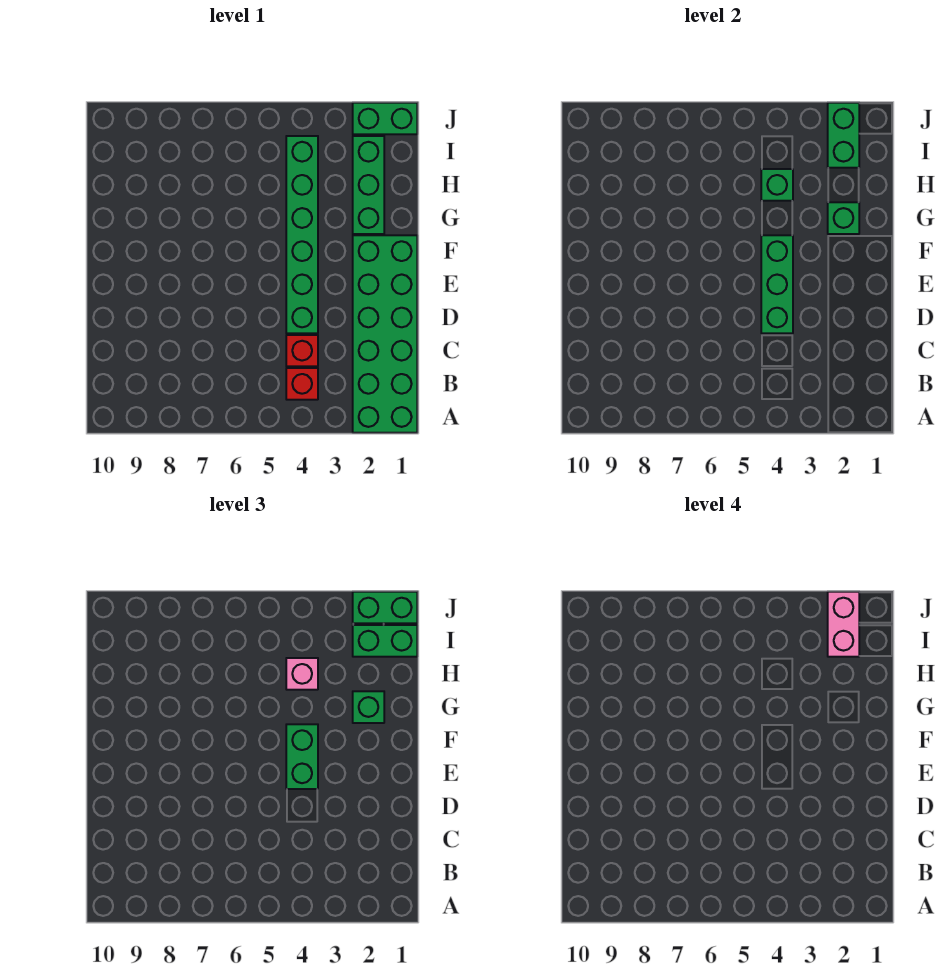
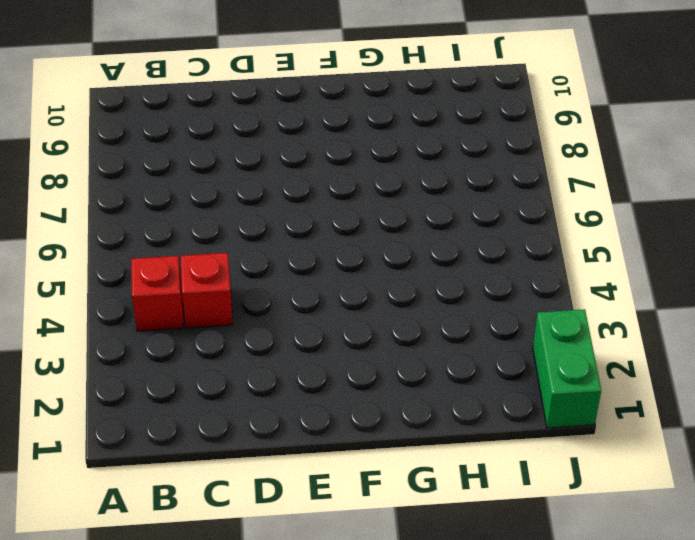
none -> green 2x6 brick [353,235,417,433]
none -> green 1x6 brick [286,136,318,333]
none -> green 1x3 brick [353,136,384,234]

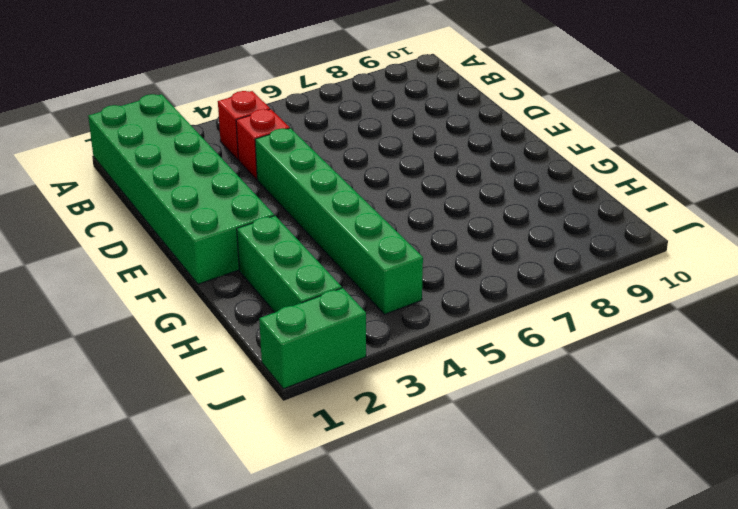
none -> green 1x3 brick [761,235,793,333]
none -> green 1x1 brick [828,202,859,234]
none -> green 1x1 brick [761,169,793,201]

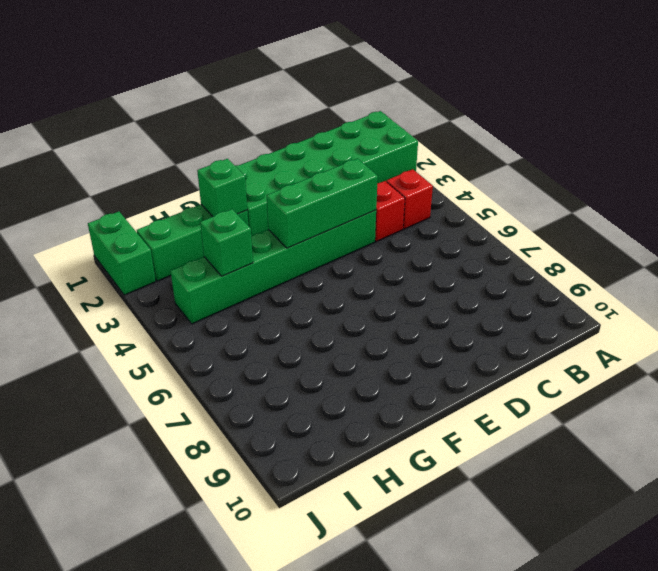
none -> green 1x2 brick [828,103,859,168]
none -> green 1x2 brick [286,724,318,789]
none -> green 1x1 brick [353,691,384,723]

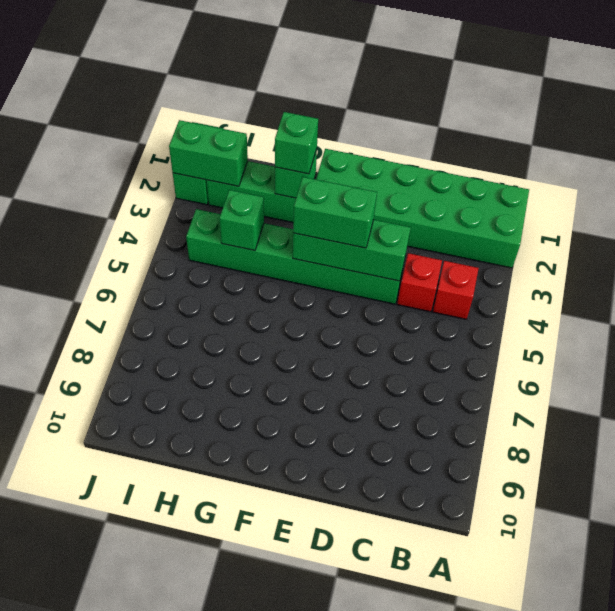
none -> pink 1x1 brick [286,658,318,690]
none -> green 1x2 brick [353,625,417,657]
none -> green 1x2 brick [353,592,417,623]

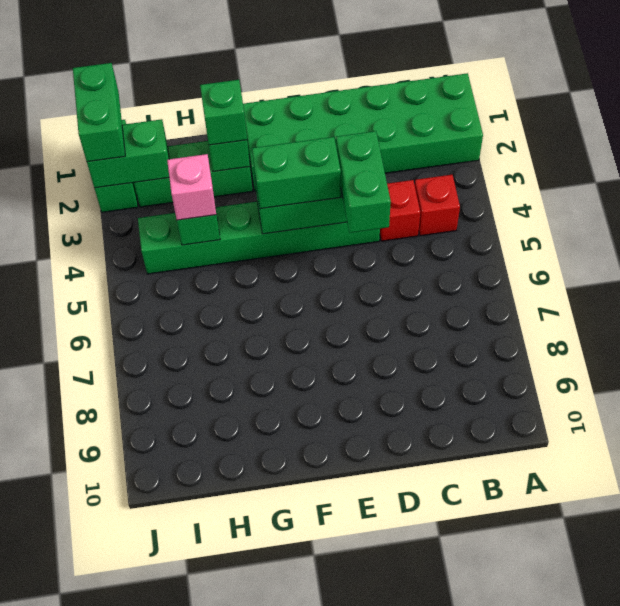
green 1x2 brick [336,131,391,233] -> green 1x2 brick moved to [353,625,417,657]
none -> pink 1x2 brick [828,592,859,657]

